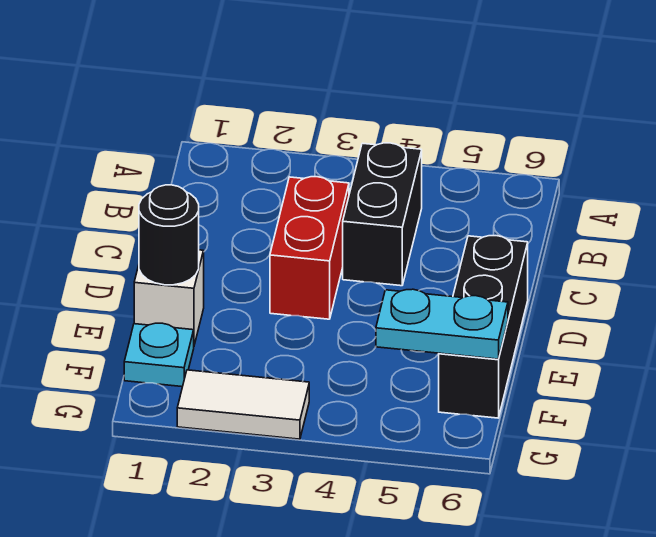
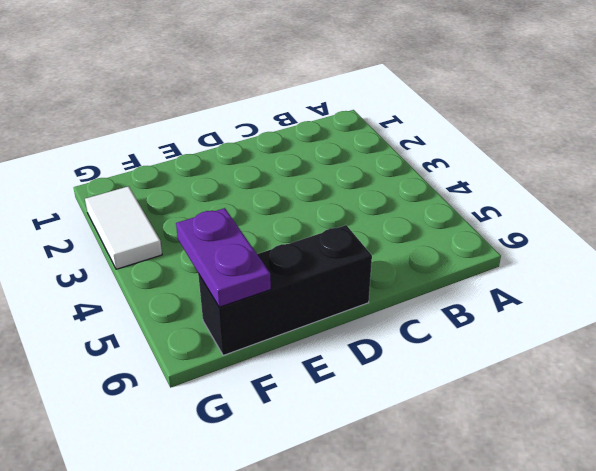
purple 1x2 plate [176,208,271,307] -> cyan 1x2 plate [376,289,508,359]
none -> black 1x2 brick [343,143,422,286]
none -> red 1x2 brick [270,177,349,319]

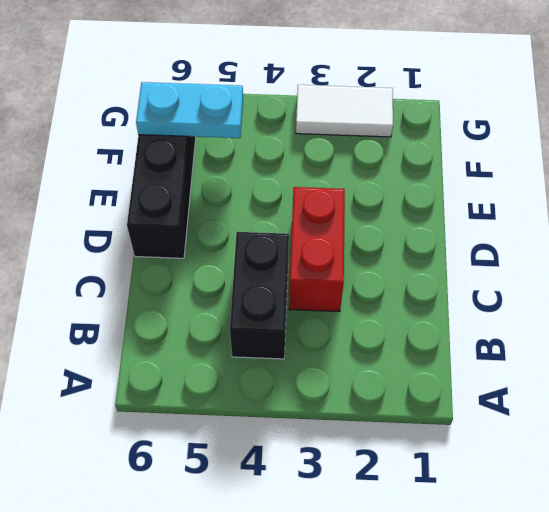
none -> white 1x1 brick [134,250,204,345]
none -> cyan 1x1 plate [124,323,194,387]

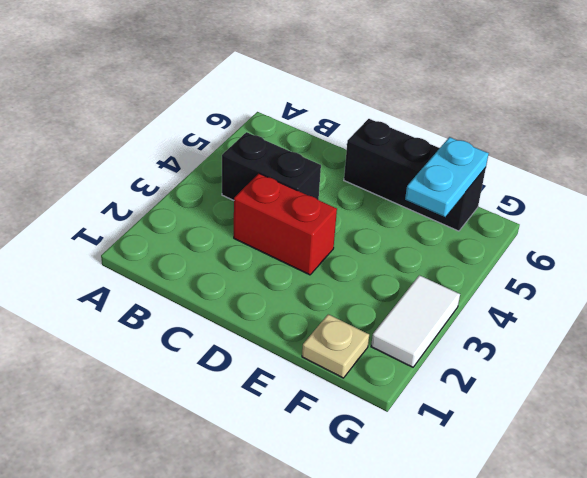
tan 1x1 plate [302,314,369,378] -> cyan 1x1 plate [124,323,194,387]
none -> white 1x1 brick [134,250,204,345]
none -> black 1x1 round brick [139,185,199,285]

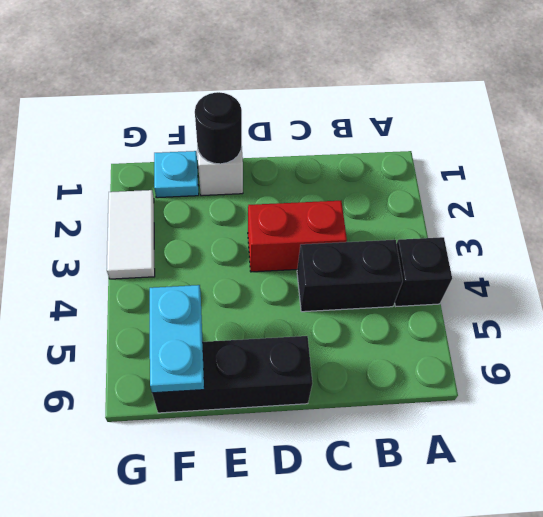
black 1x1 brick [395,237,452,306] -> none

